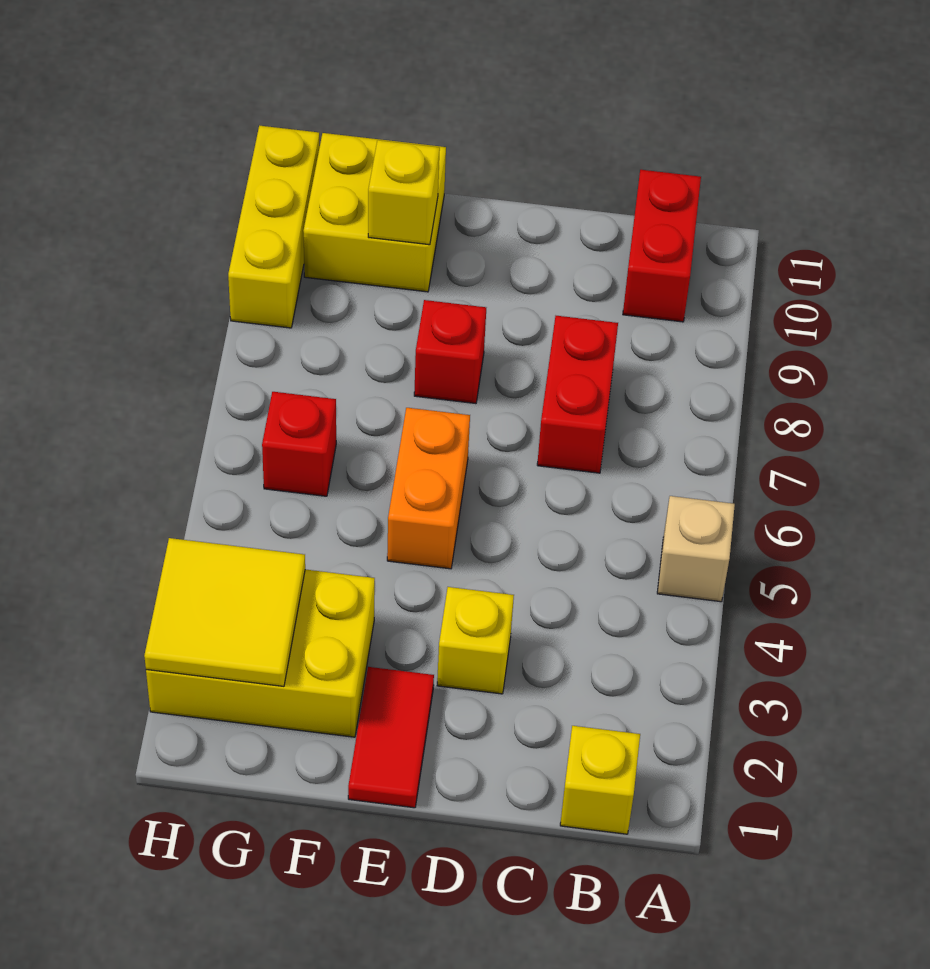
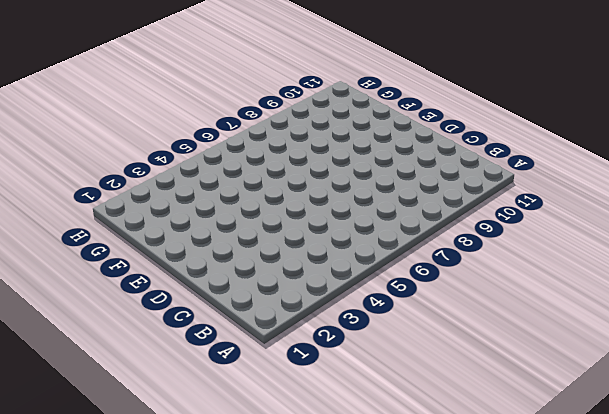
none -> tan 1x1 brick [657,496,735,602]
none -> yellow 1x1 brick [560,726,640,834]
none -> red 1x2 brick [623,170,701,322]

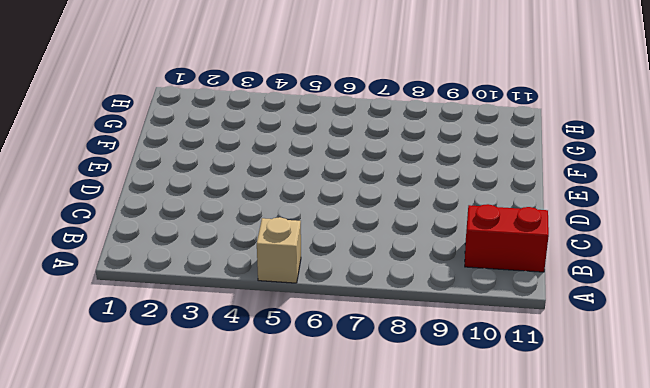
none -> yellow 1x1 brick [560,726,640,834]
none -> red 1x2 brick [537,316,618,473]
none -> yellow 1x1 brick [437,587,514,694]

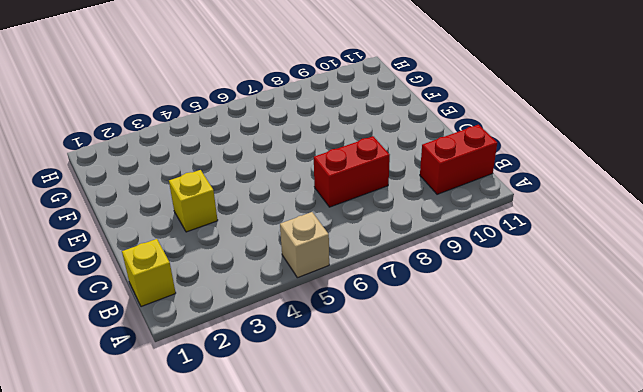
none -> red 1x2 tile [348,667,434,808]
none -> orange 1x2 brick [387,408,470,569]
none -> red 1x1 brick [414,300,486,404]

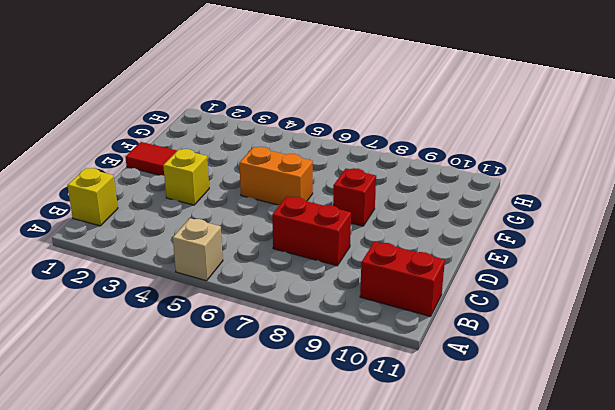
none -> yellow 2x3 brick [146,569,375,737]
none -> yellow 2x2 brick [303,133,446,292]
none -> red 1x1 brick [262,392,336,496]

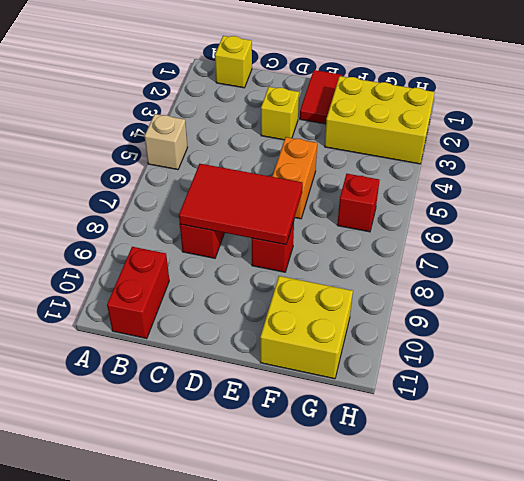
red 2x3 tile [179,164,303,245] -> none
none -> yellow 1x3 brick [228,126,320,328]
none -> yellow 1x1 brick [368,140,440,245]
none -> yellow 2x2 tile [144,538,305,686]

